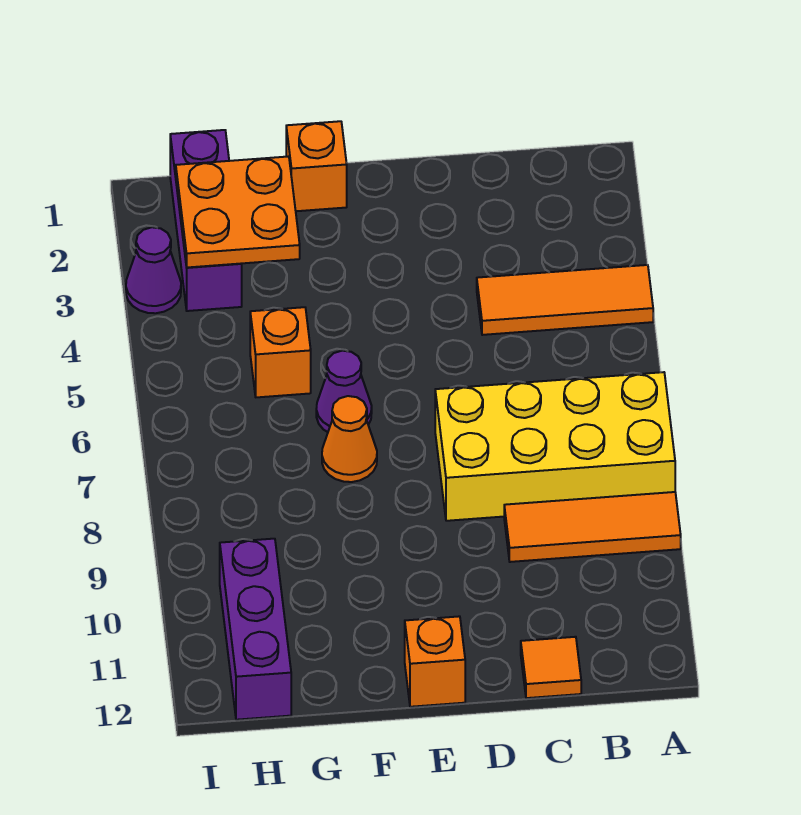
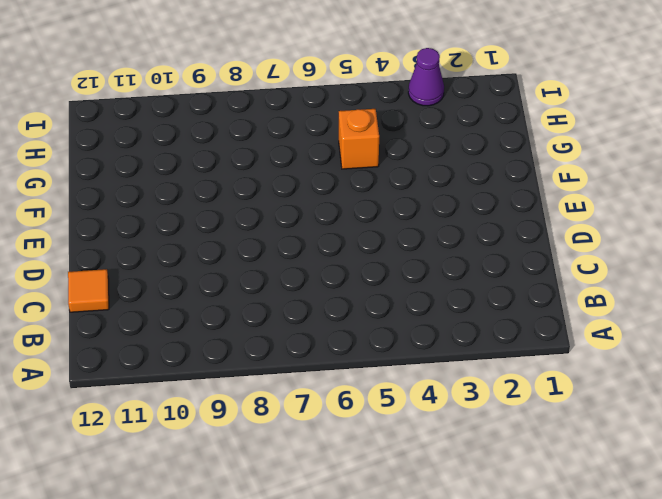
none -> orange 1x3 tile [477,265,653,335]
none -> yellow 2x4 brick [435,372,675,521]
none -> orange 1x3 tile [504,492,681,562]

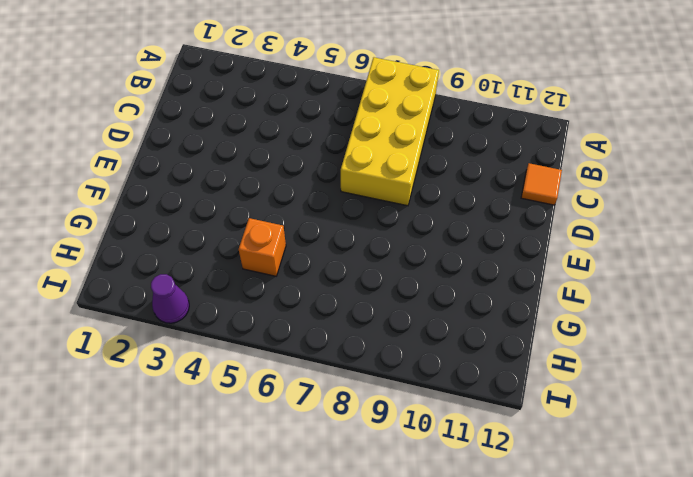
none -> orange 1x3 tile [477,265,653,335]
none -> orange 1x3 tile [504,492,681,562]
none -> orange 1x1 brick [405,616,465,707]

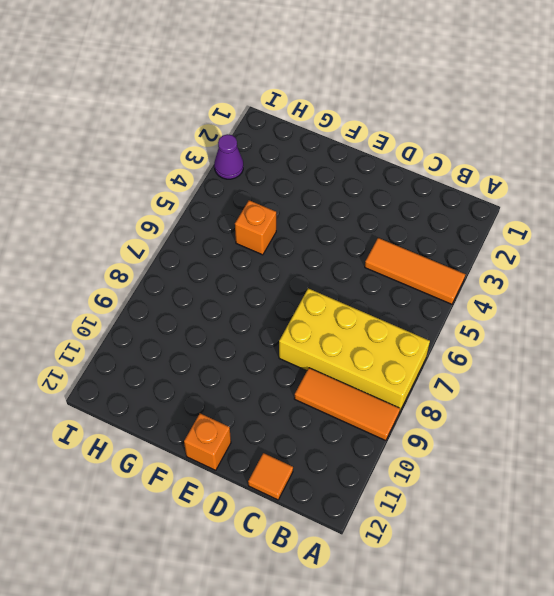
none -> orange 1x1 brick [286,121,347,211]
none -> purple 1x1 cone [316,351,372,432]
none -> orange 1x1 cone [322,396,377,482]

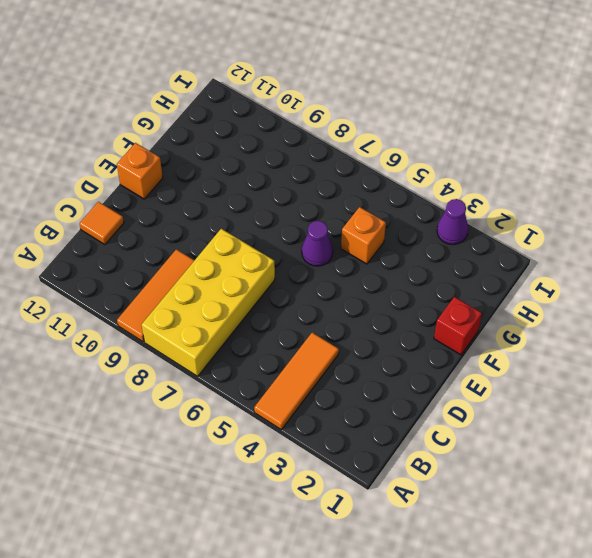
red 1x1 brick [434,297,482,355] -> orange 1x1 brick [286,121,347,211]
none -> orange 1x1 cone [322,396,377,482]
none -> purple 1x3 brick [170,130,242,311]
none -> purple 1x3 brick [220,539,291,720]

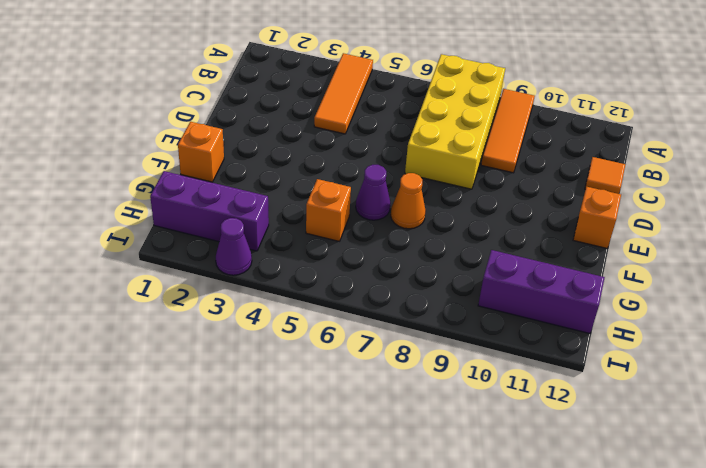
none -> orange 2x2 plate [176,156,300,267]

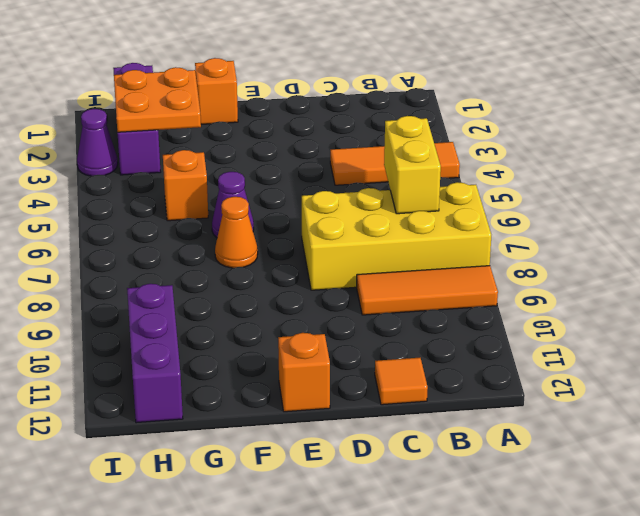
yellow 1x2 brick [384,116,441,214] -> none

